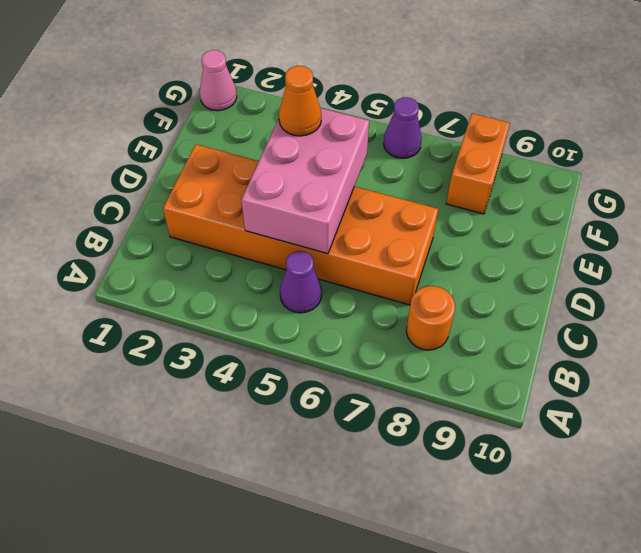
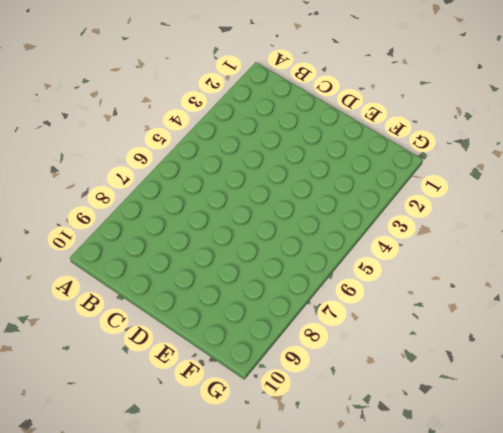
none -> purple 1x1 cone [280,251,322,313]
none -> orange 1x1 round brick [406,286,455,350]

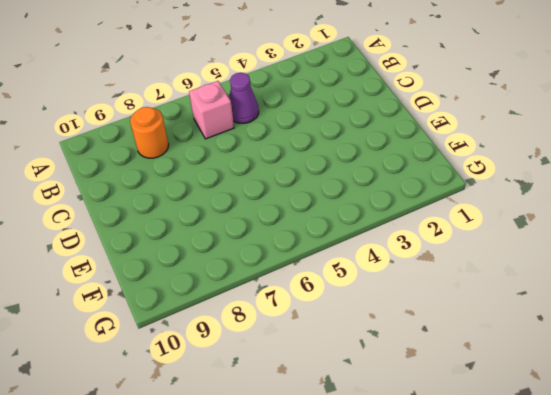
pink 1x1 brick [189,81,234,139] -> none
none -> orange 2x6 brick [163,144,438,305]
none -> orange 1x2 brick [446,113,510,214]

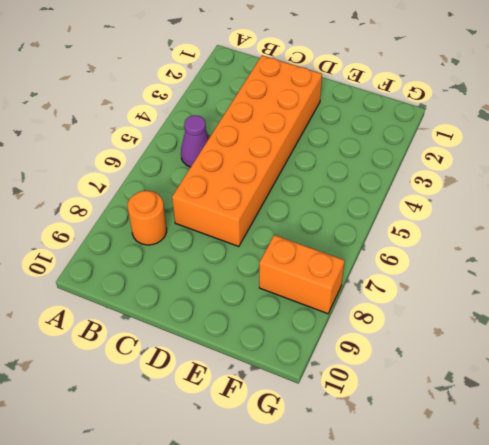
none -> pink 1x1 cone [200,50,237,111]
none -> purple 1x1 cone [384,97,422,158]

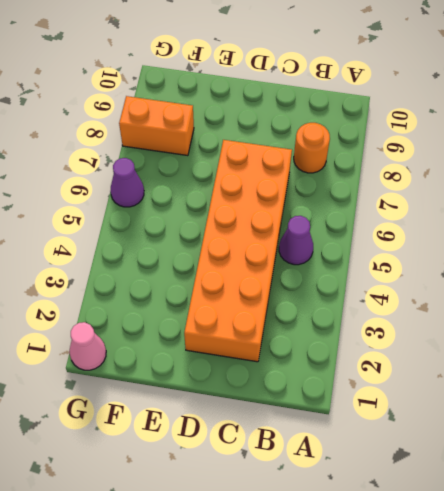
none -> pink 2x3 brick [241,108,369,254]
none -> orange 1x1 cone [279,66,321,136]

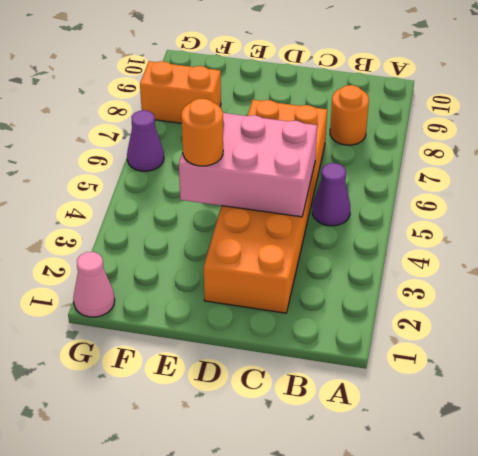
orange 1x1 round brick [181,99,223,166] -> orange 1x1 cone [279,66,321,136]

